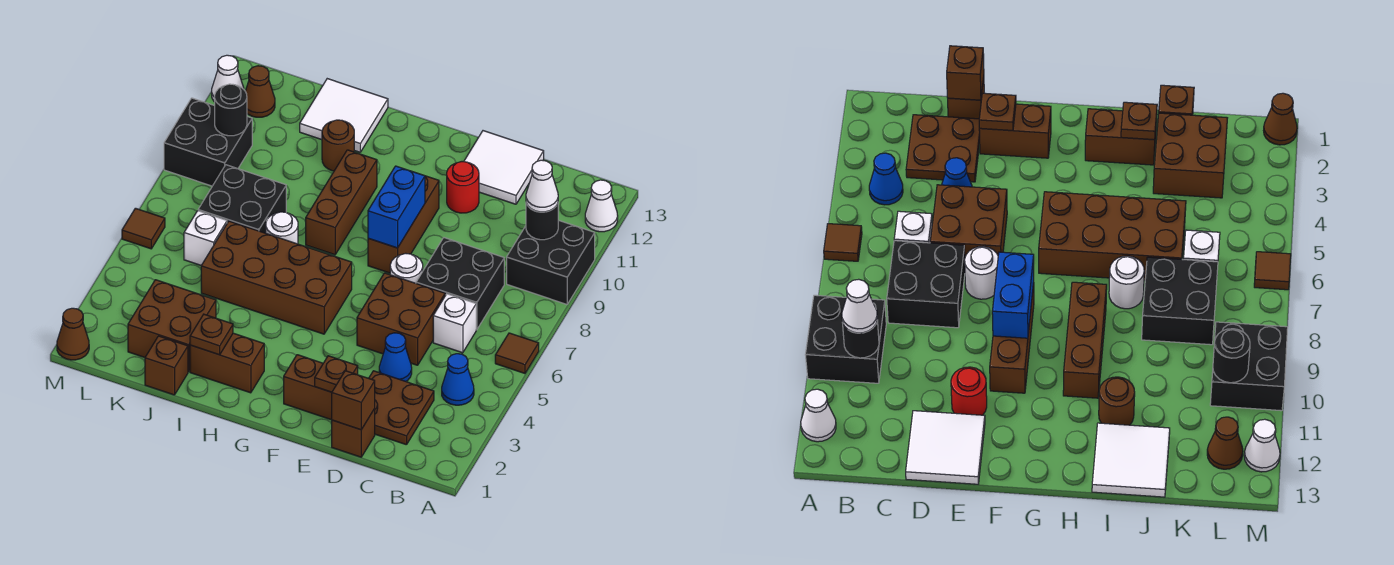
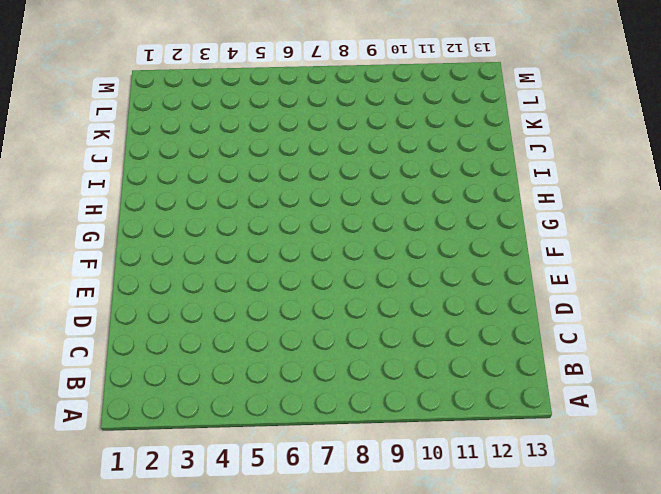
none -> brown 1x1 tile [495,333,539,373]
none -> black 2x2 brick [507,220,595,304]
none -> white 1x1 cone [585,180,618,232]
none -> blue 1x1 cone [442,354,474,405]

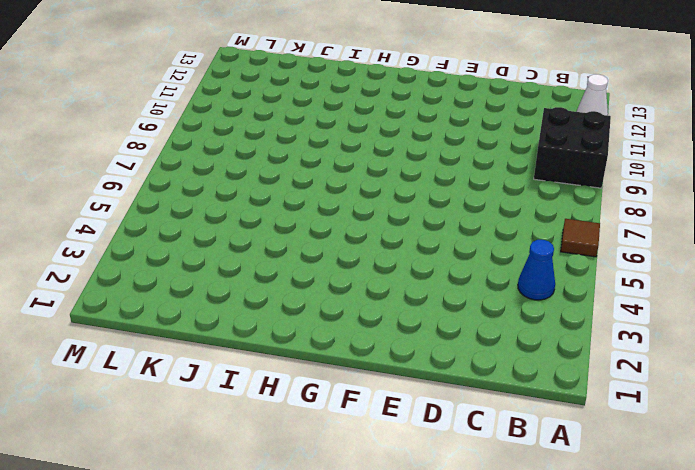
none -> brown 2x2 plate [369,371,434,445]
none -> white 1x1 brick [433,294,476,353]
none -> black 2x2 brick [416,238,504,330]
none -> brown 1x1 brick [332,409,375,457]

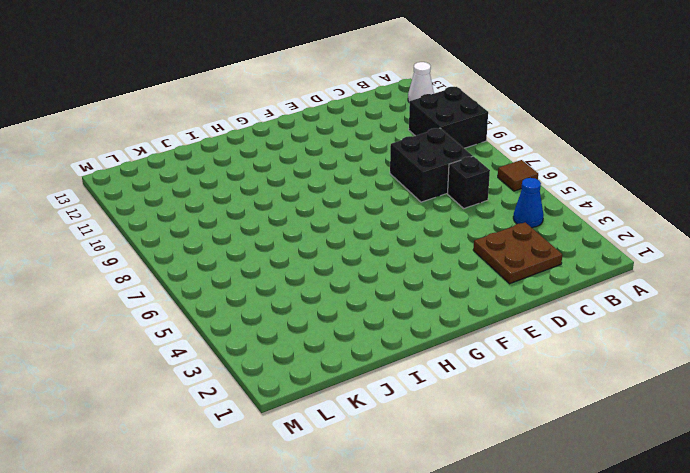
black 1x1 brick [448,156,490,208] -> white 1x1 brick [433,294,476,353]
none -> brown 1x1 brick [332,409,375,457]
none -> blue 1x1 cone [379,333,412,381]
none -> brown 2x2 brick [357,273,445,365]
none -> white 2x2 tile [464,131,544,204]

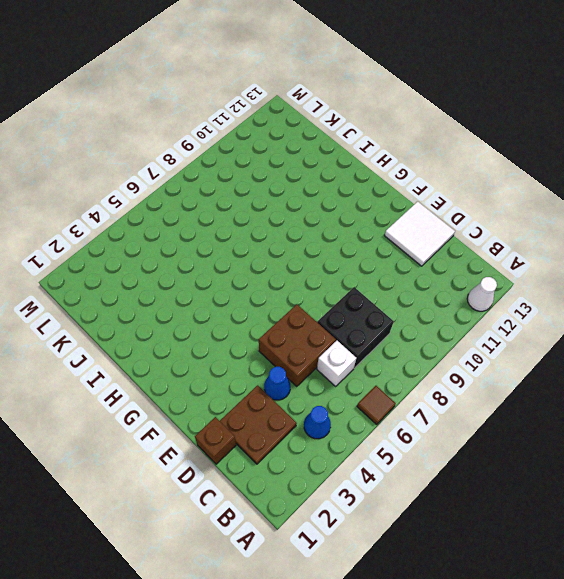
none -> black 2x2 brick [507,220,595,304]
none -> brown 1x2 brick [284,355,332,420]
none -> white 1x1 round brick [390,253,423,283]
none -> red 1x1 round brick [447,162,479,213]

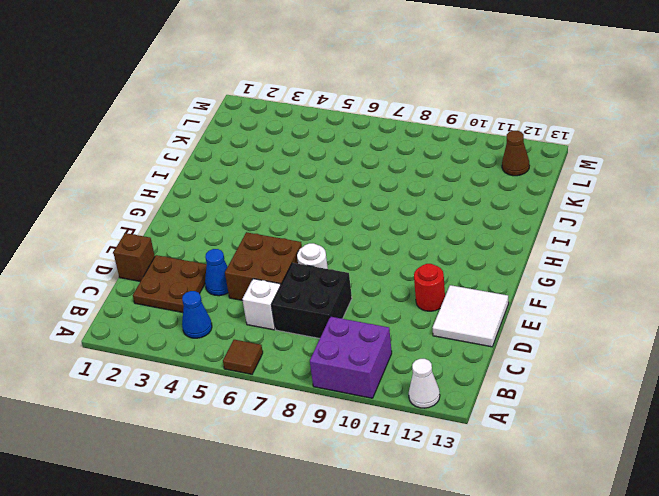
purple 2x2 brick [310,317,392,398] -> black 2x2 brick [507,220,595,304]
none -> brown 1x2 brick [284,355,332,420]
none -> brown 1x3 brick [368,176,439,273]
none -> brown 2x4 brick [201,221,352,334]
none -> brown 1x2 brick [190,333,264,393]

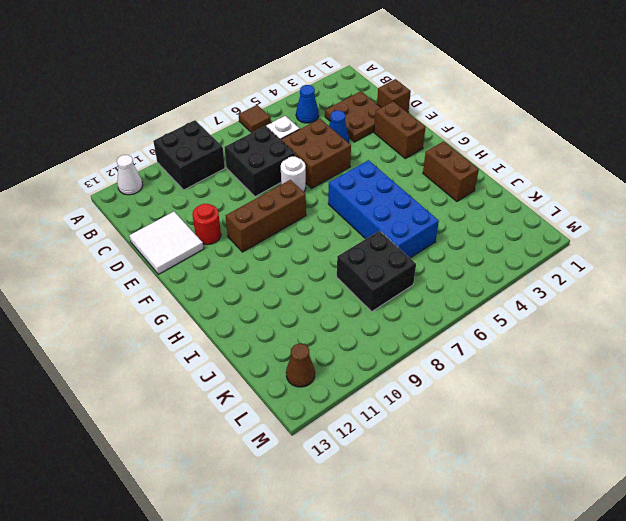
blue 2x4 brick [328,160,439,258] -> brown 2x4 brick [201,221,352,334]
none -> brown 1x3 brick [306,150,377,255]
none -> white 1x1 round brick [266,212,298,244]
none -> brown 1x1 round brick [322,120,354,171]
none -> white 2x2 tile [300,79,388,152]

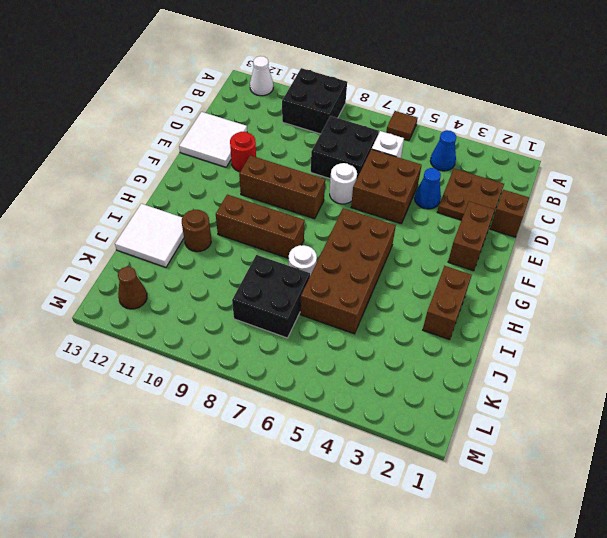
none -> brown 1x1 brick [145,336,188,395]
none -> brown 2x2 brick [128,280,216,372]
none -> white 1x1 brick [184,211,227,265]
none -> black 2x2 brick [164,98,252,186]

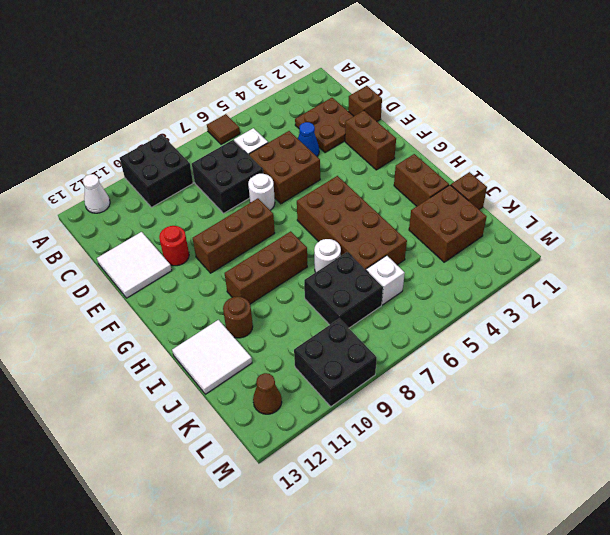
none -> blue 1x1 cone [442,354,474,405]
none -> brown 1x1 cone [57,308,89,360]
none -> brown 1x1 tile [122,208,165,249]
none -> white 1x1 cone [212,55,244,102]

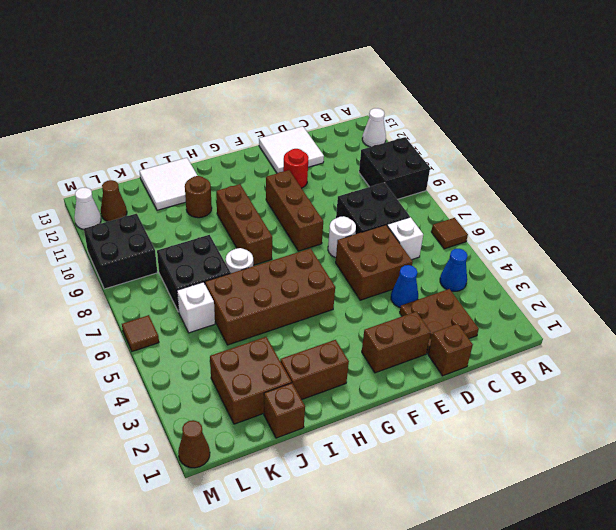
none -> black 1x1 round brick [526,203,558,240]
none -> brown 1x1 brick [332,371,375,430]
none -> brown 1x1 plate [315,356,358,392]
none -> blue 1x2 brick [368,166,425,248]

